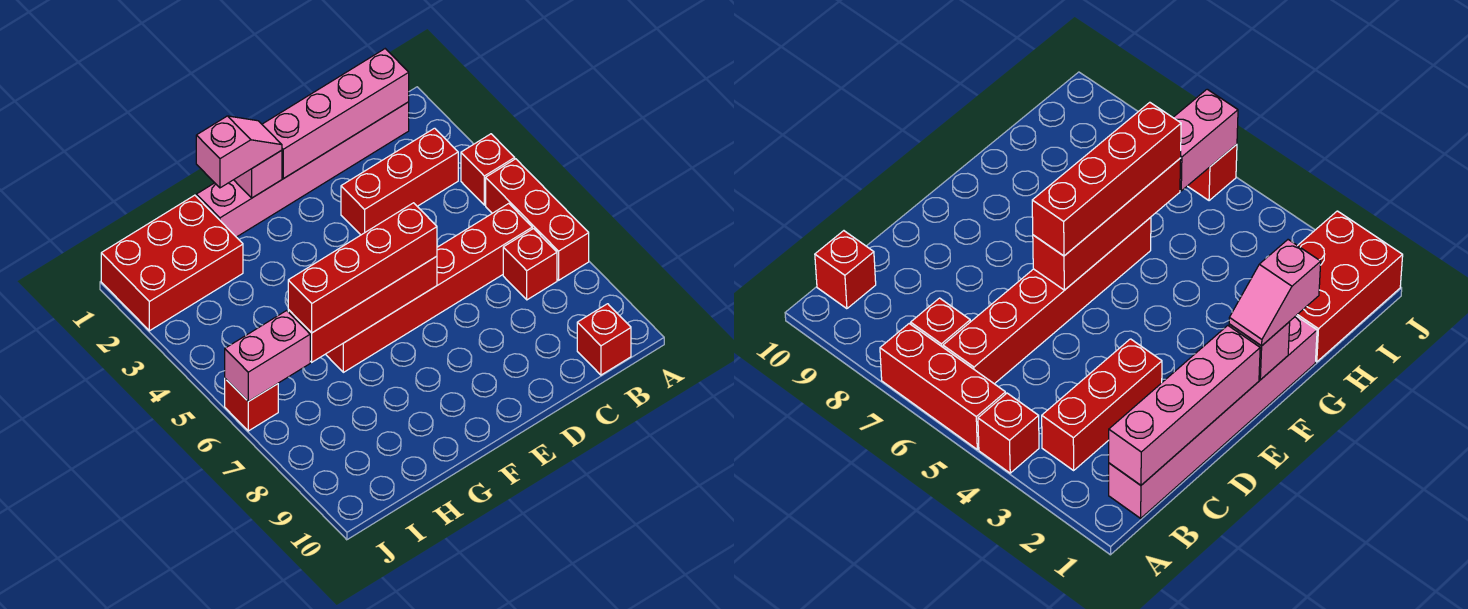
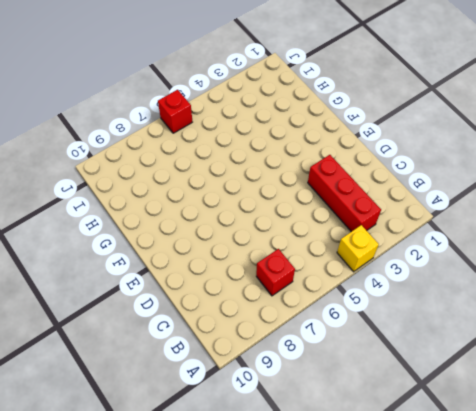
yellow 1x1 brick [337,225,379,272] -> red 1x1 brick [461,134,515,205]
none -> red 1x3 brick [486,159,589,280]
none -> pink 1x6 brick [196,102,409,237]
none -> red 1x6 brick [326,203,532,372]

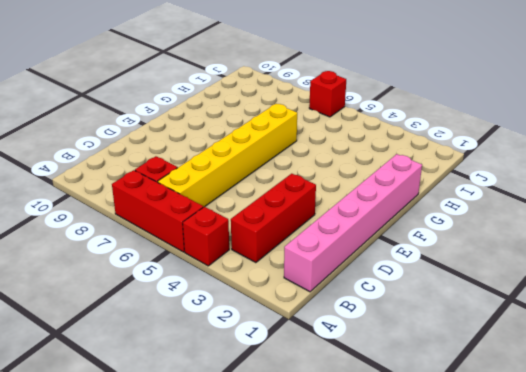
yellow 1x6 brick [158,104,297,207] -> red 1x6 brick [326,203,532,372]
none -> red 1x1 brick [577,304,631,375]
none -> red 2x3 brick [101,195,243,331]
none -> pink 1x4 brick [262,49,409,178]

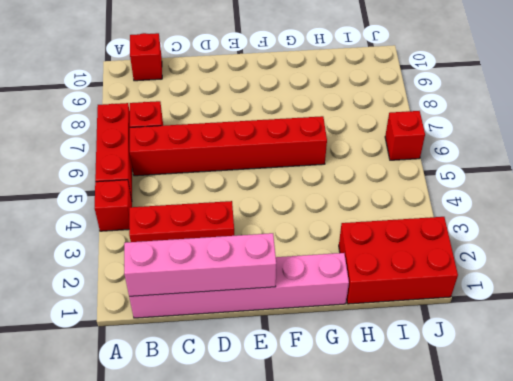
none -> red 1x4 brick [288,256,437,362]
none -> pink 1x1 brick [234,150,282,198]
none -> pink 1x2 brick [225,311,310,401]

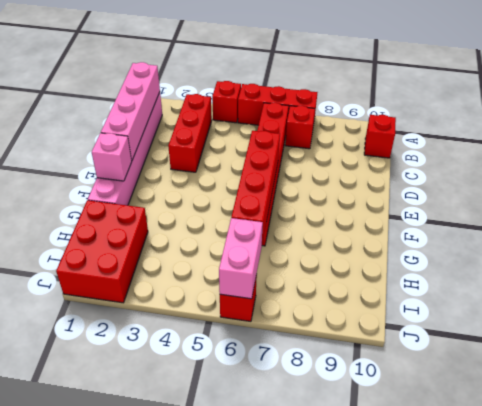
none -> red 1x4 brick [288,203,437,333]
none -> pink 1x2 slope [196,116,282,188]

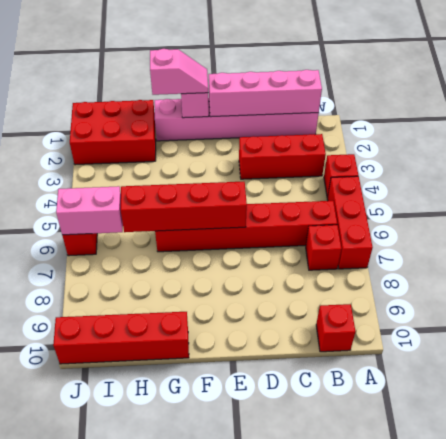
red 1x4 brick [53,312,189,364] -> red 1x4 brick moved to [288,203,437,333]

